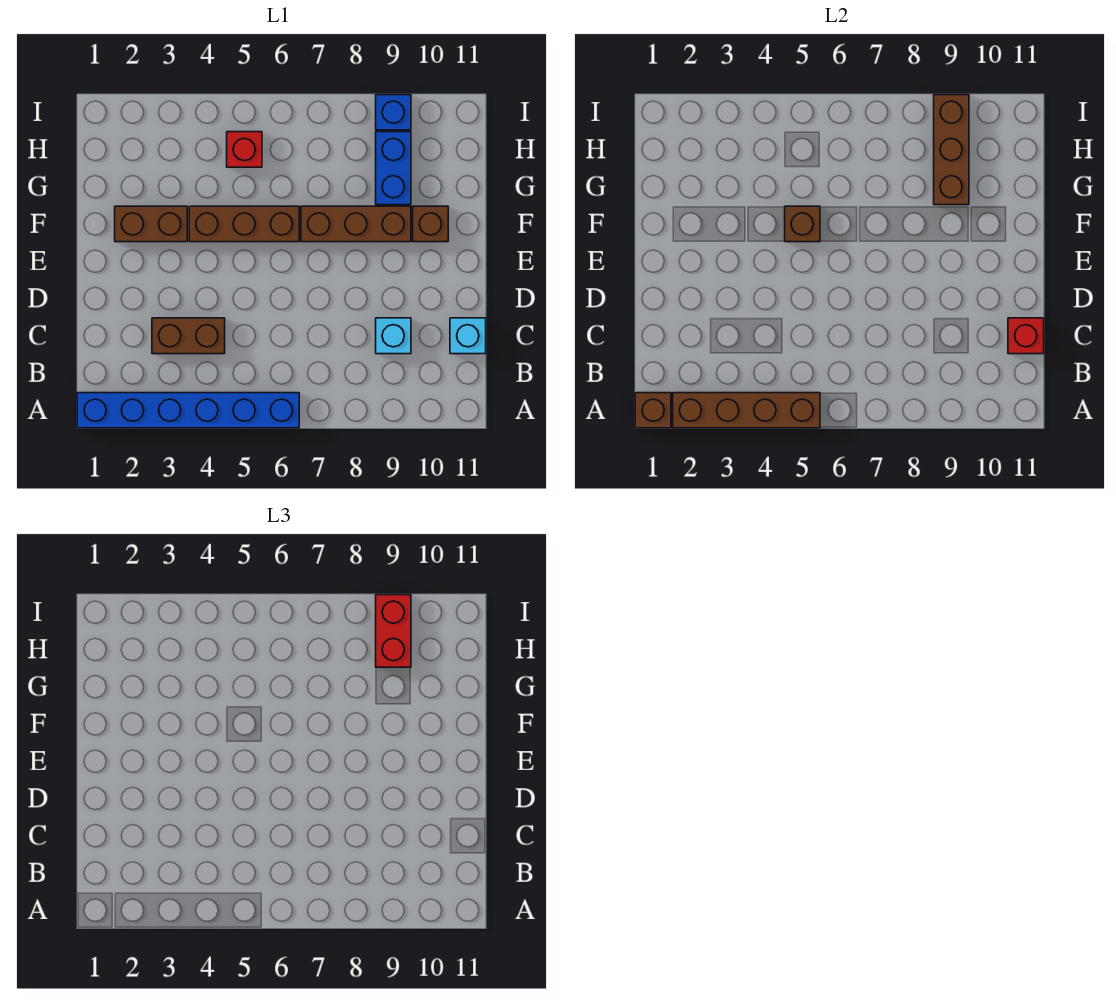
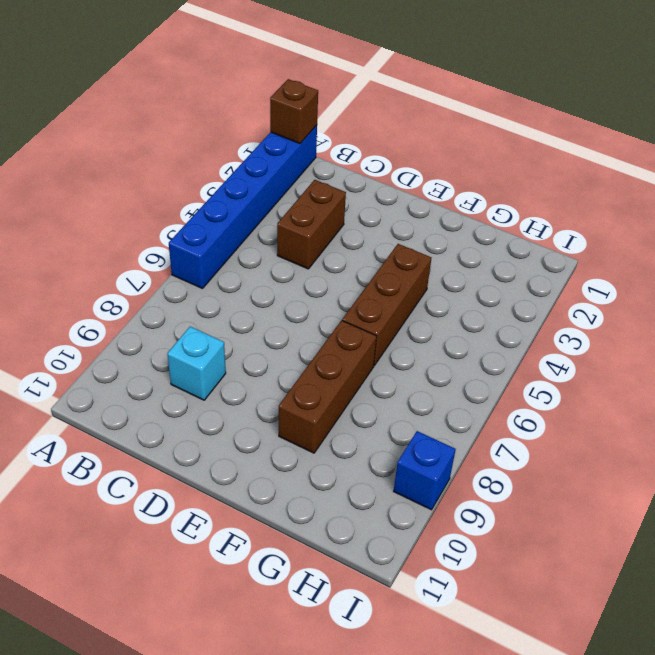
none -> cyan 1x1 brick [450,318,486,354]
none -> brown 1x2 brick [115,206,187,242]
none -> brown 1x1 brick [413,206,448,242]

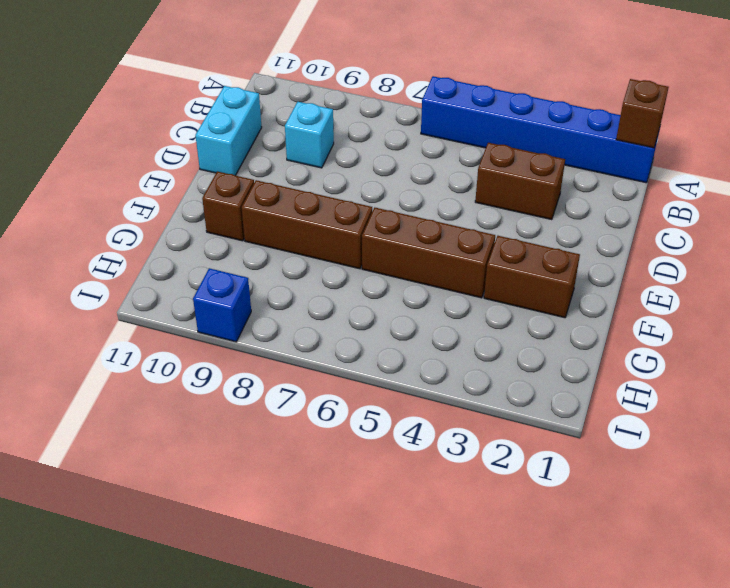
cyan 1x2 brick [195,86,262,175] -> cyan 1x1 brick [450,318,486,354]
none -> blue 1x2 brick [376,132,411,205]
none -> red 1x1 brick [227,132,262,167]
none -> brown 1x4 brick [673,393,820,428]

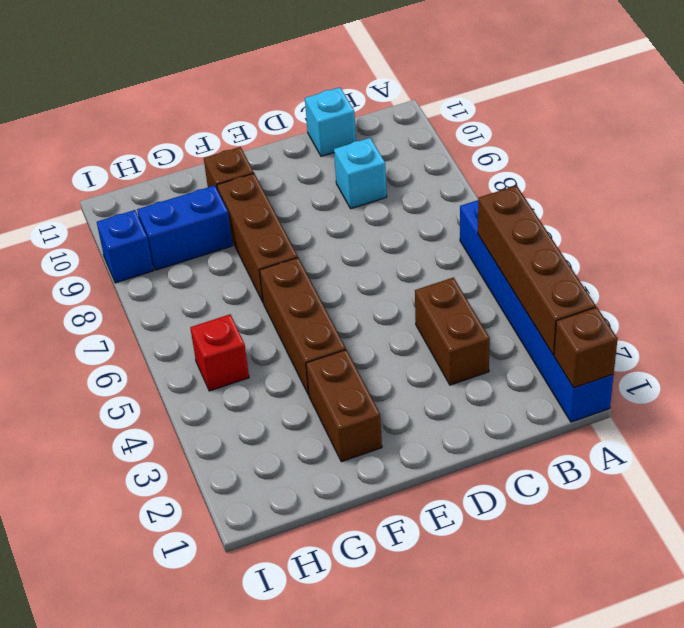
none -> red 1x1 brick [1008,318,1044,354]
none -> brown 1x1 brick [785,206,820,242]
none -> brown 1x3 brick [934,95,969,205]

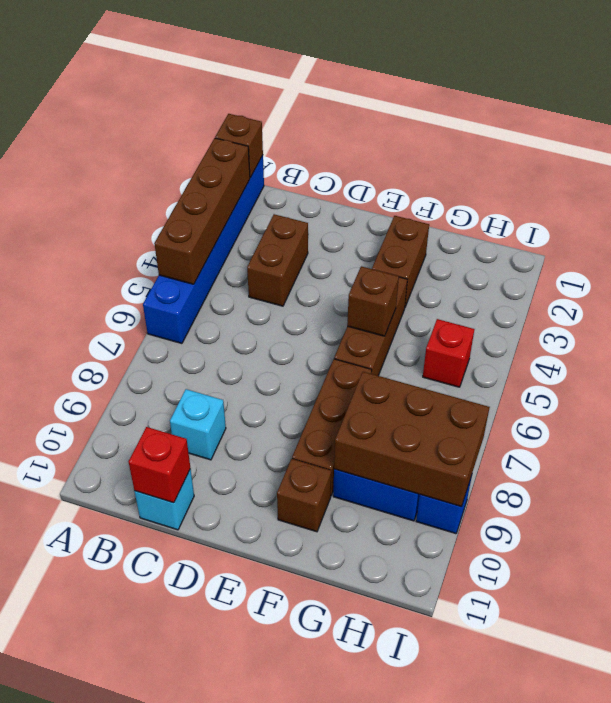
brown 2x3 brick [334,372,490,507] -> brown 1x3 brick [934,95,969,205]
none -> red 1x2 brick [376,595,411,667]

